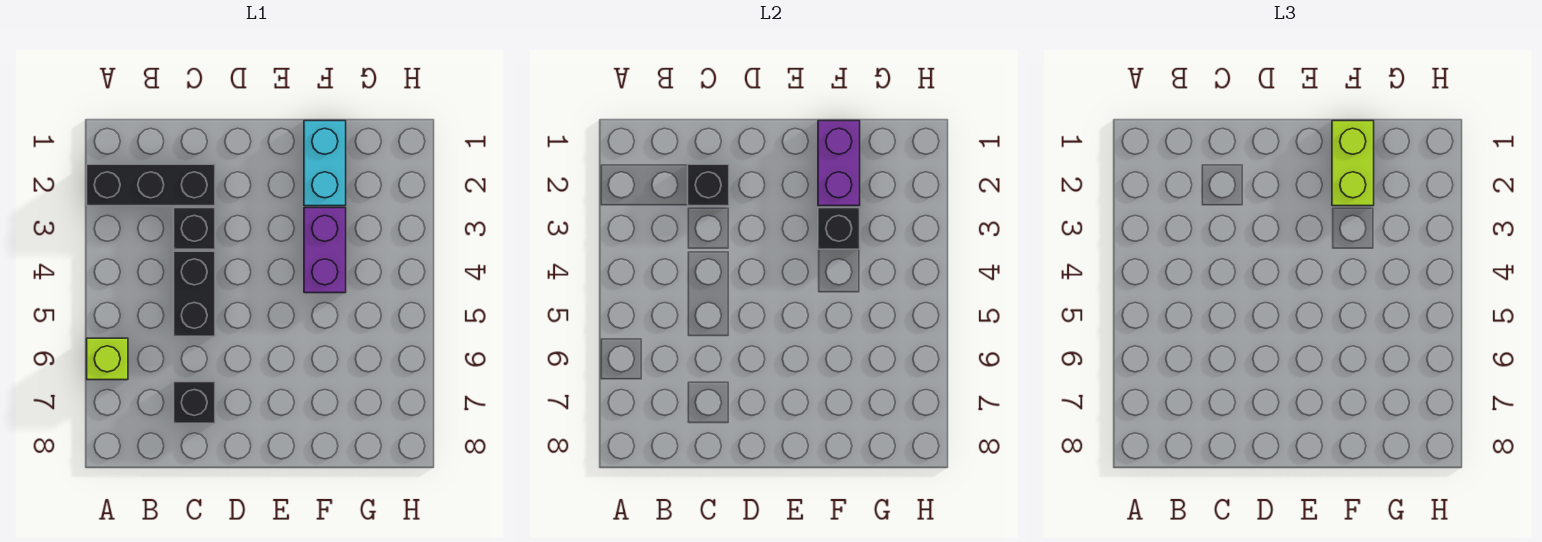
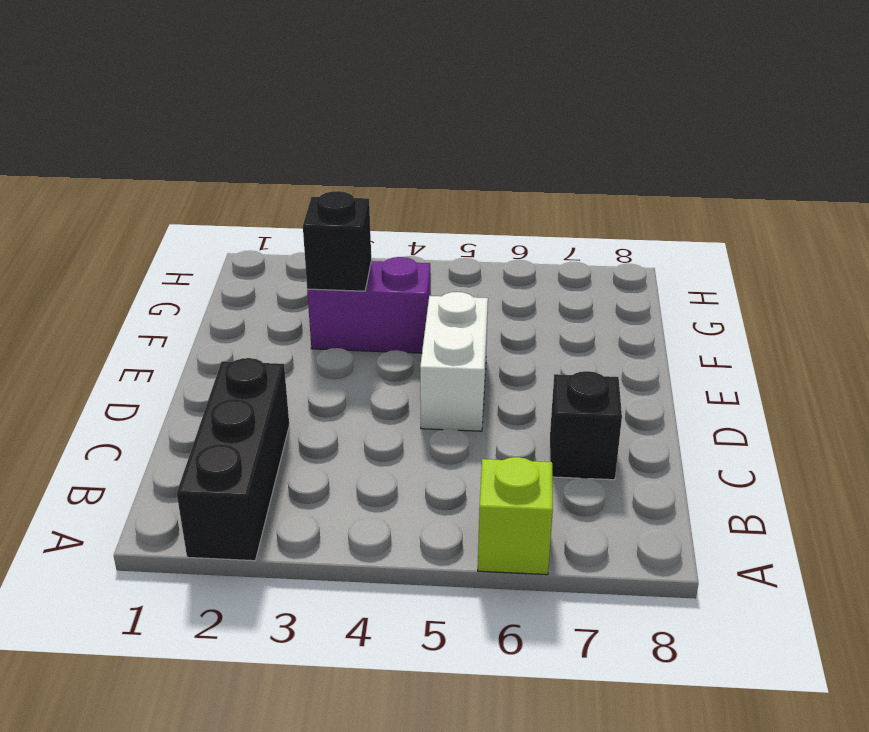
white 1x2 brick [420,292,488,431] -> none
none -> black 1x1 brick [174,208,215,249]
none -> black 1x2 brick [174,251,215,336]

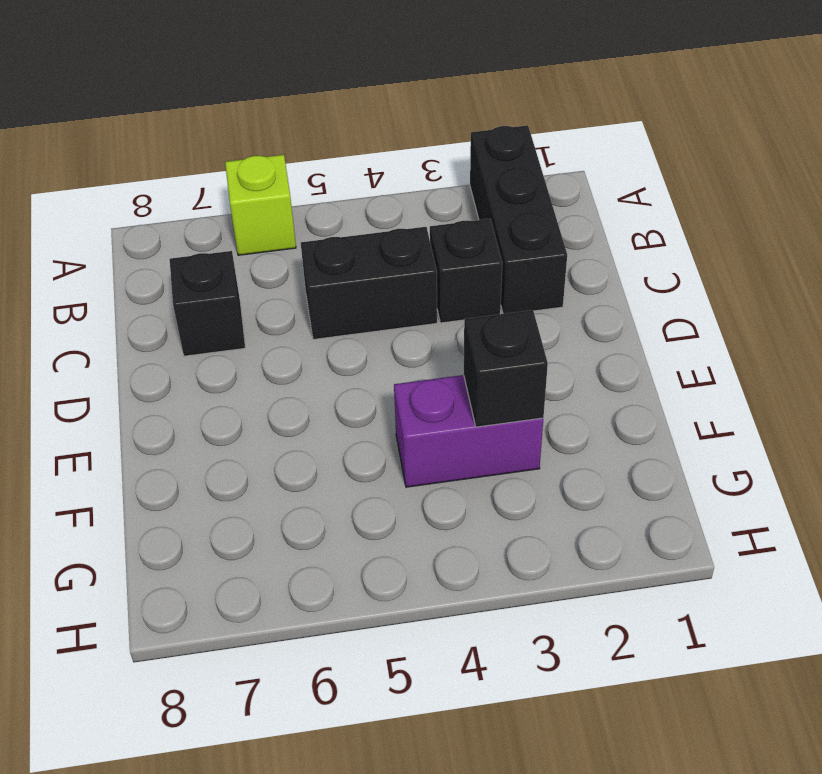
none -> cyan 1x2 brick [304,121,346,206]
none -> black 1x1 brick [688,164,729,206]

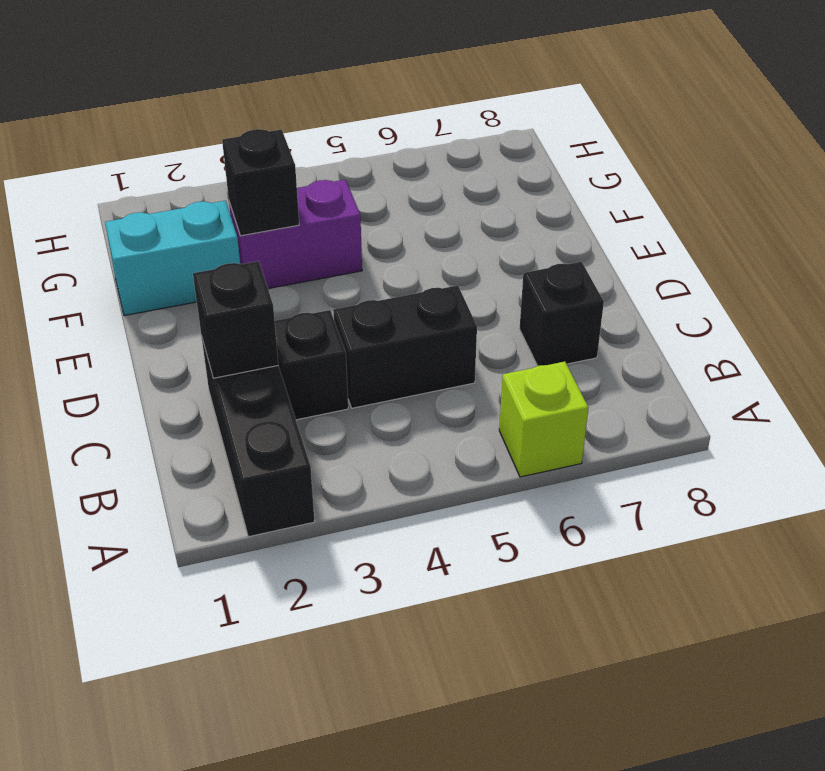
none -> purple 1x2 brick [818,121,860,206]
none -> lime 1x2 brick [1332,121,1374,206]

